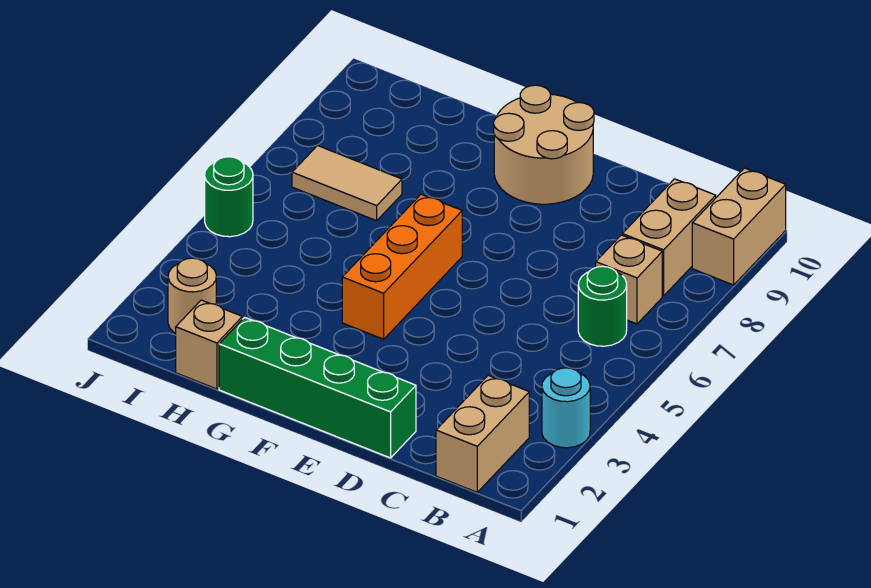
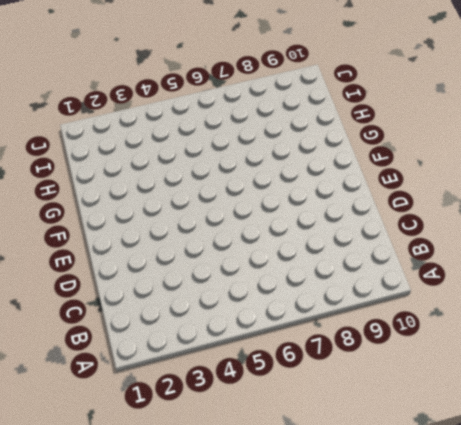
none -> cyan 1x1 round brick [542,368,590,448]
none -> tan 1x2 brick [692,168,786,285]
none -> tan 1x2 brick [436,375,529,492]

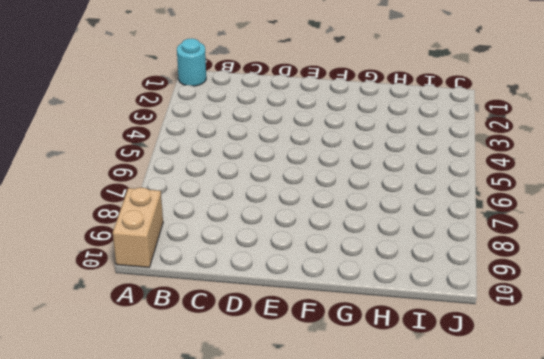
cyan 1x1 round brick [177,39,206,86] -> cyan 1x1 round brick moved to [542,368,590,448]
none -> tan 1x2 brick [436,375,529,492]
none -> green 1x1 round brick [578,266,627,346]
none -> tan 1x1 brick [596,235,662,324]

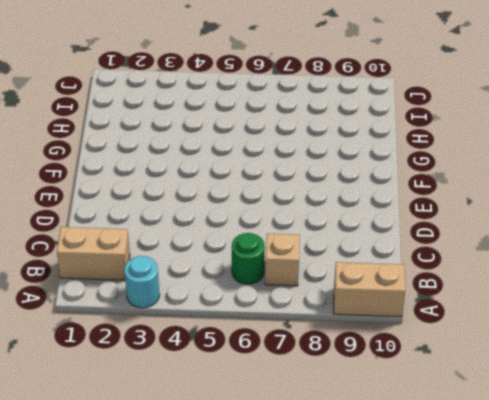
none -> tan 1x2 brick [622,179,716,296]
none -> green 1x4 brick [219,317,416,458]
none -> tan 2x2 round brick [494,85,594,204]

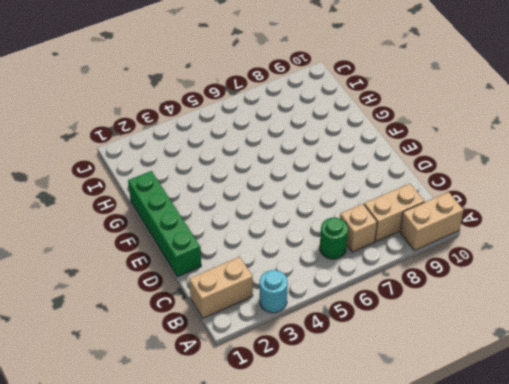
none -> tan 2x2 round brick [494,85,594,204]
none -> orange 1x3 brick [342,194,462,339]
none -> tan 1x1 brick [176,300,242,389]

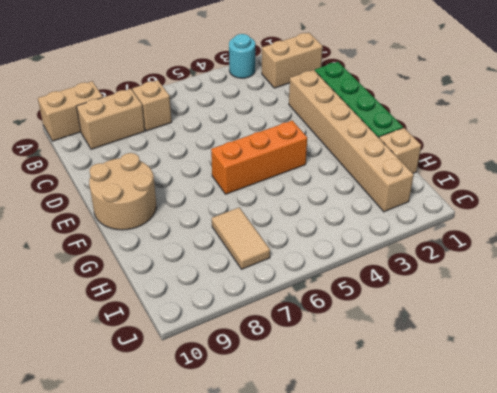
tan 1x6 brick [289,70,414,212] -> tan 1x1 round brick [168,258,216,333]
none -> green 1x1 round brick [578,266,627,346]
none -> green 1x1 round brick [205,157,253,237]

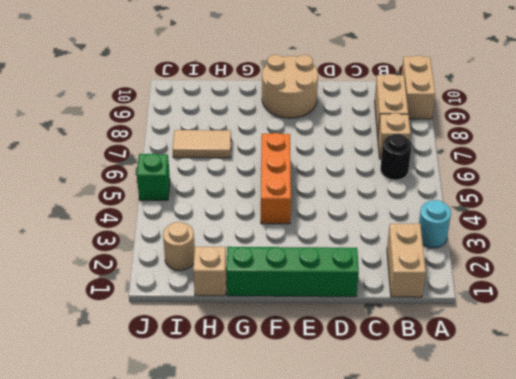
black 1x1 round brick [380,134,412,180] -> green 1x1 round brick [578,266,627,346]
green 1x1 brick [137,153,170,200] -> green 1x1 round brick [205,157,253,237]

